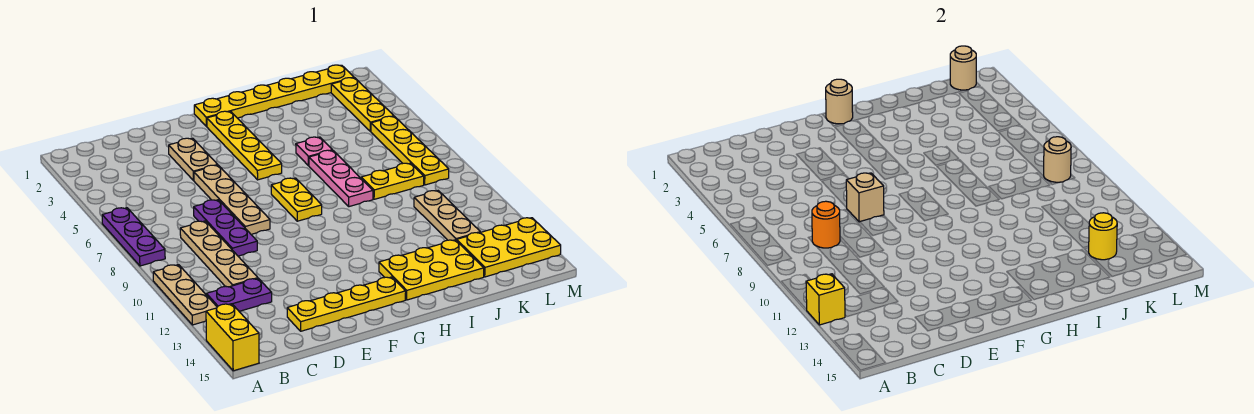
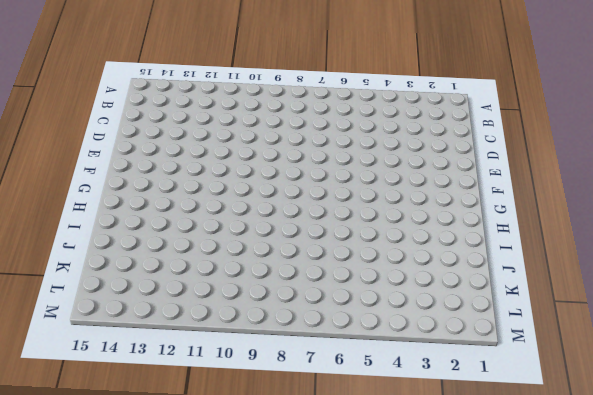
none -> purple 1x3 plate [102,208,165,266]
none -> tan 1x3 plate [153,265,217,325]
none -> yellow 1x2 brick [206,304,259,371]

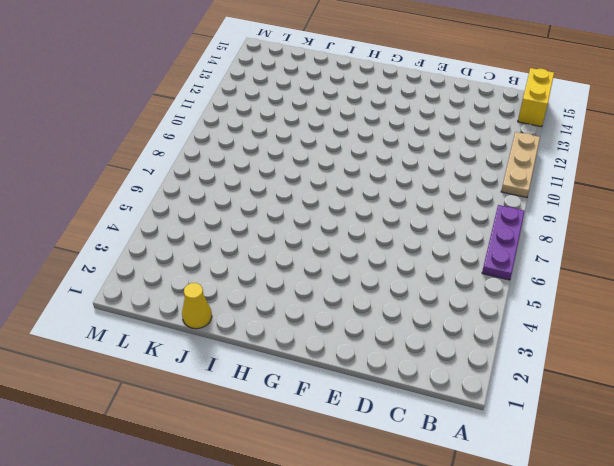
yellow 1x1 cone [182,283,212,329] -> yellow 1x6 plate [194,65,354,126]
none -> purple 1x2 plate [206,278,272,311]
none -> tan 1x4 plate [180,221,258,287]
none -> purple 1x3 plate [194,200,257,256]

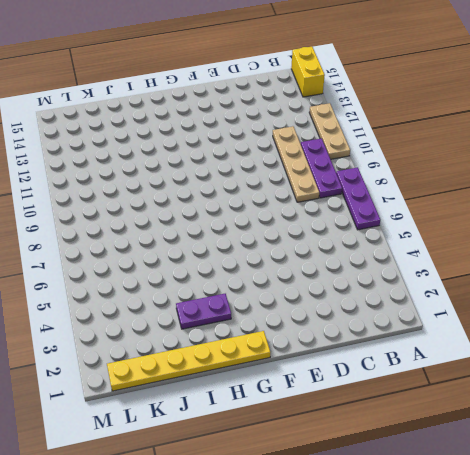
purple 1x3 plate [301,138,342,198] -> purple 1x3 plate moved to [194,200,257,256]
purple 1x2 plate [176,294,231,329] -> purple 1x2 plate moved to [206,278,272,311]
none -> yellow 1x4 plate [287,277,406,331]
none -> tan 1x2 plate [169,138,217,181]
none -> tan 1x4 plate [194,165,270,234]

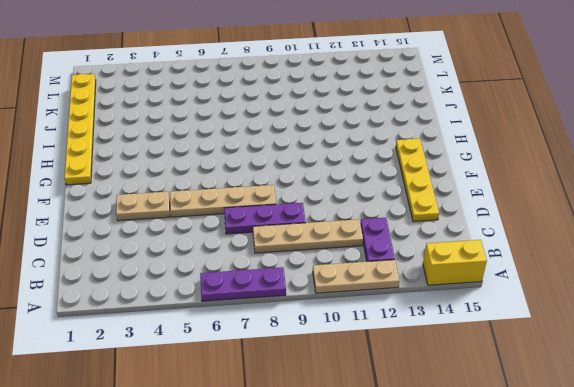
none -> yellow 1x4 plate [207,111,282,180]
none -> yellow 1x2 plate [271,178,322,221]
none -> yellow 2x3 plate [379,240,484,300]

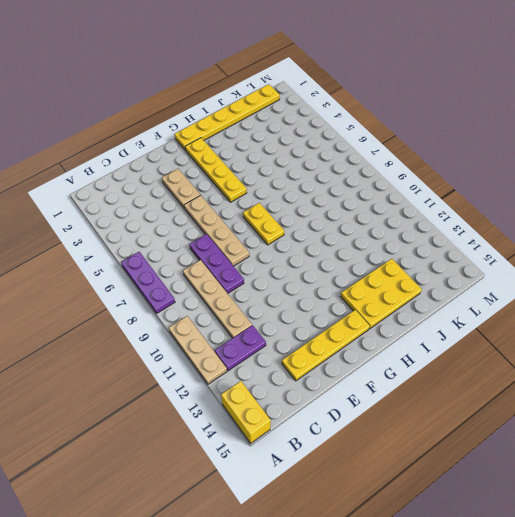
none -> pink 1x1 plate [296,137,332,166]
none -> pink 1x3 plate [309,150,373,207]
none -> yellow 1x2 plate [361,163,424,199]

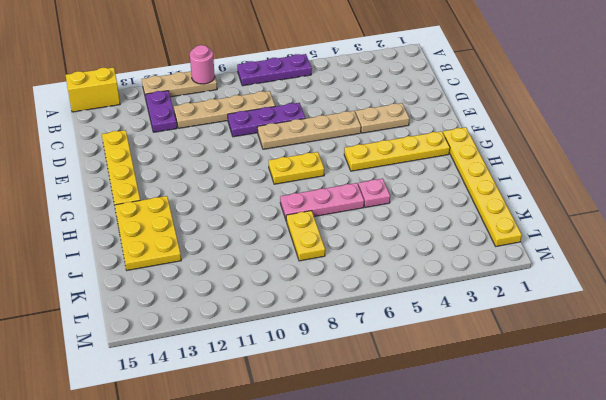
pink 1x1 round brick [190,45,215,84] -> none
none -> tan 1x3 plate [414,191,480,241]
none -> yellow 2x3 plate [457,218,561,277]
none -> yellow 1x3 plate [331,78,394,131]

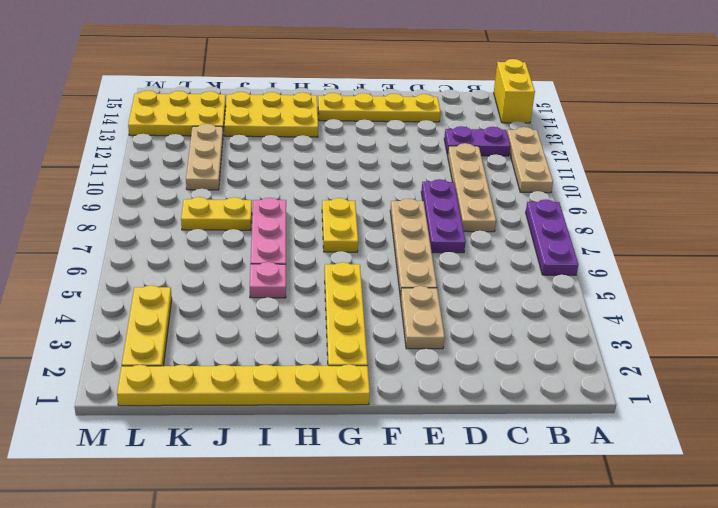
none -> yellow 1x4 plate [371,116,449,185]
none -> yellow 1x1 brick [806,274,845,325]
none -> orange 1x1 round brick [812,201,840,248]

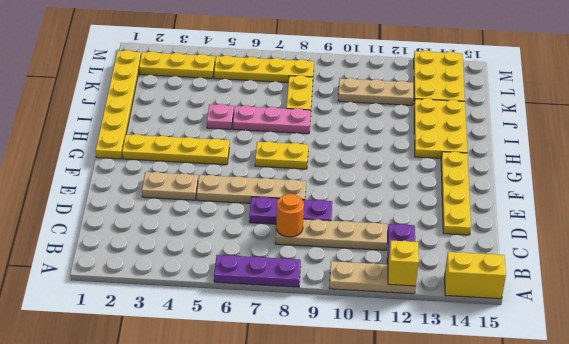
none -> tan 1x1 brick [846,173,884,222]
none -> tan 1x1 round brick [826,79,853,124]
none -> yellow 1x1 round brick [1089,213,1117,260]

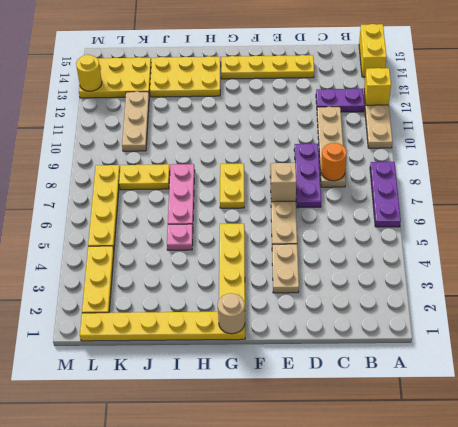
yellow 1x1 round brick [76,55,102,91] -> yellow 1x1 round brick moved to [1089,213,1117,260]
none -> tan 1x1 round brick [950,46,976,90]
none -> tan 1x1 round brick [1044,137,1071,182]

